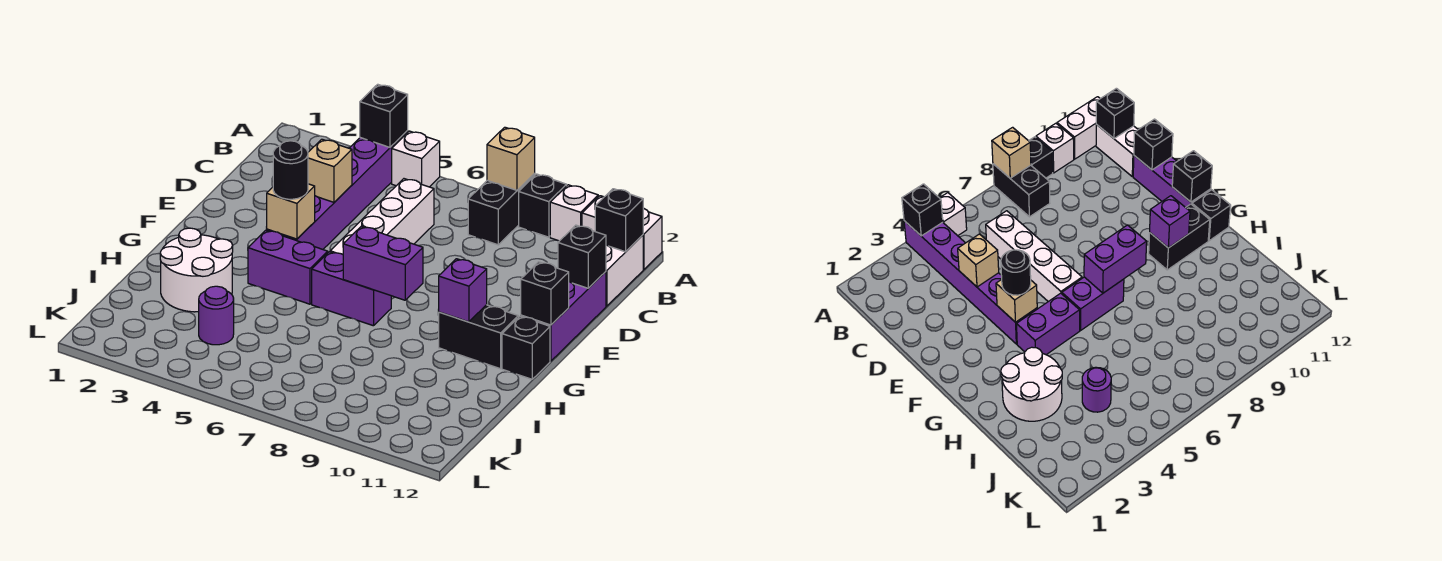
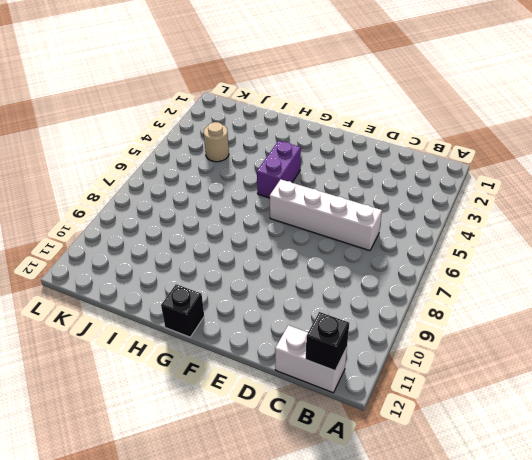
tan 1x1 round brick [204,122,229,162] -> purple 1x1 round brick [199,286,234,345]
none -> purple 1x6 brick [267,131,408,249]
none -> white 1x1 brick [392,131,440,187]
none -> black 1x2 brick [468,174,535,245]

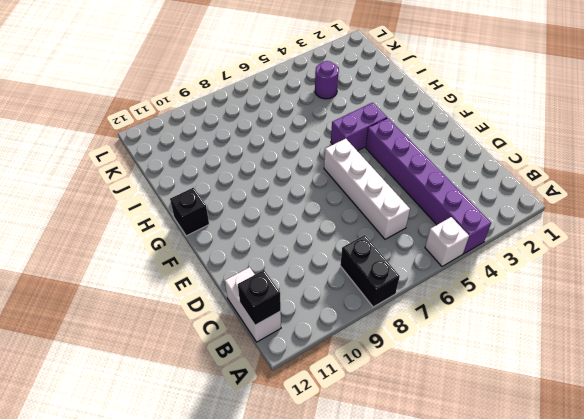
none -> black 1x1 brick [519,174,567,237]
none -> white 1x1 brick [550,185,598,241]
none -> white 1x2 brick [582,196,662,269]

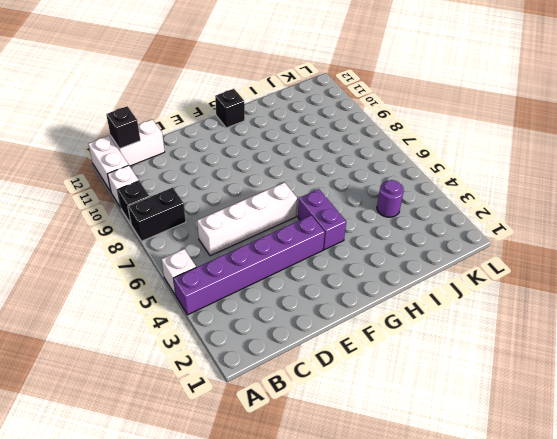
none -> purple 1x3 brick [521,272,606,361]
none -> purple 1x2 brick [312,252,391,326]
none -> black 1x2 brick [439,305,518,369]

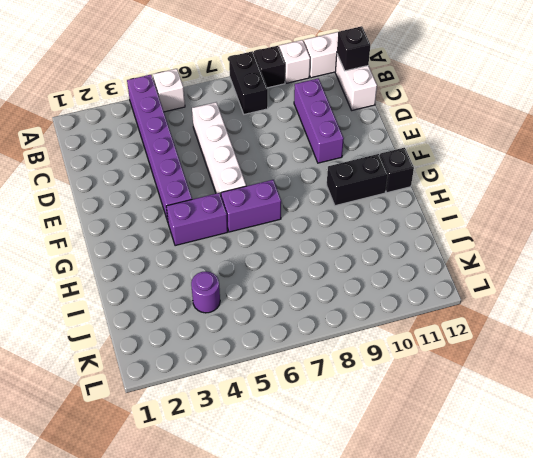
purple 1x3 brick [294,78,344,163] -> purple 1x3 brick moved to [521,272,606,361]
none -> white 2x2 round brick [160,228,233,312]
none -> black 1x1 brick [360,84,408,147]
none -> tan 1x1 brick [487,127,535,190]

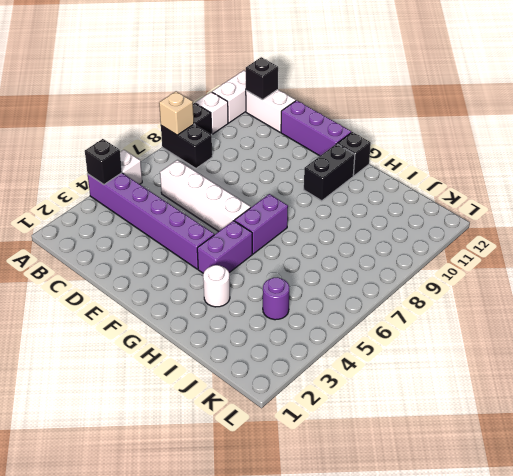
white 1x1 round brick [203,265,230,307] -> white 2x2 round brick [160,228,233,312]
none -> tan 1x1 brick [308,139,352,202]
none -> black 1x1 brick [558,225,606,288]
none -> tan 1x1 brick [267,184,315,239]

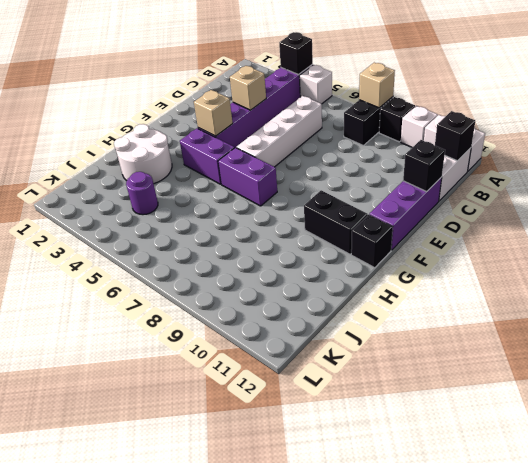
none -> black 1x1 brick [521,262,569,325]
none -> purple 1x2 brick [343,226,423,300]
none -> purple 1x1 brick [438,259,487,322]

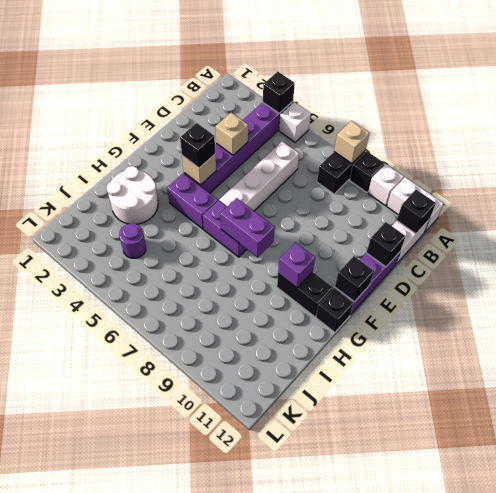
black 1x1 brick [180,123,215,168] -> black 1x1 round brick [273,141,308,199]

